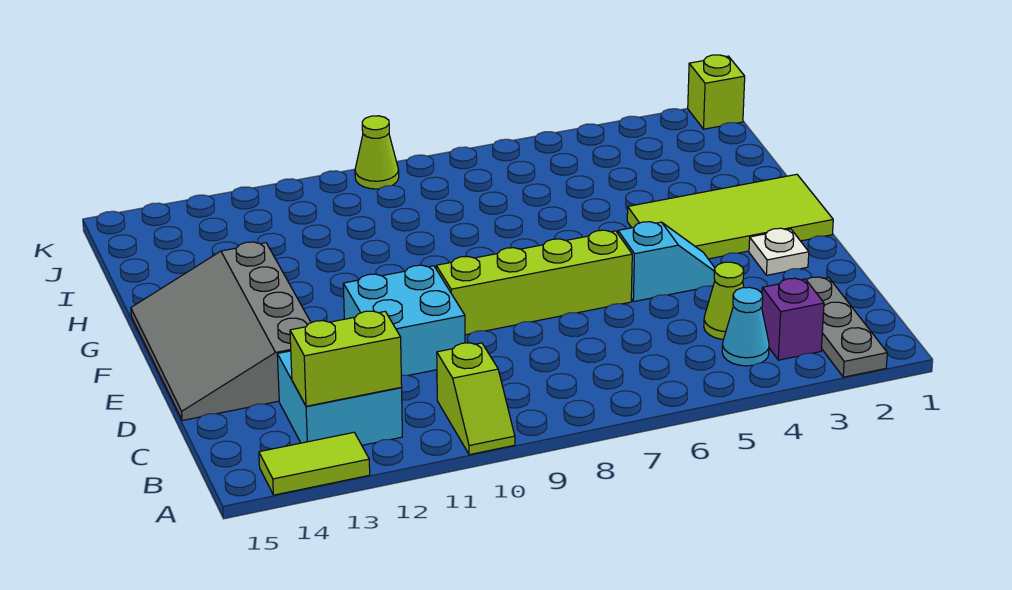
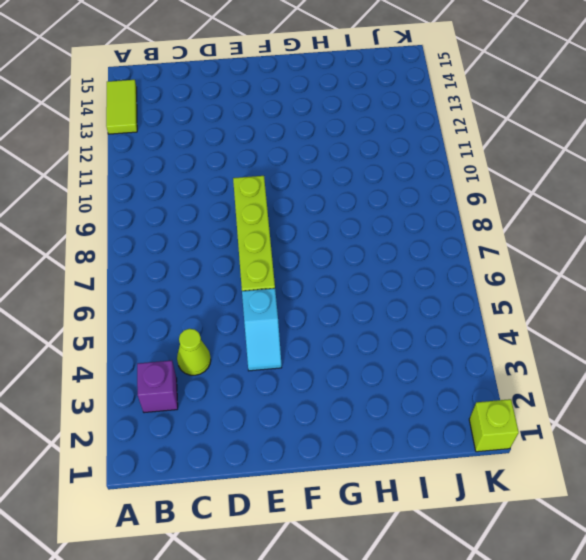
none -> grey 1x3 plate [806,277,887,377]
none -> lime 1x2 slope [437,343,515,455]
none -> cyan 1x1 cone [722,287,769,366]

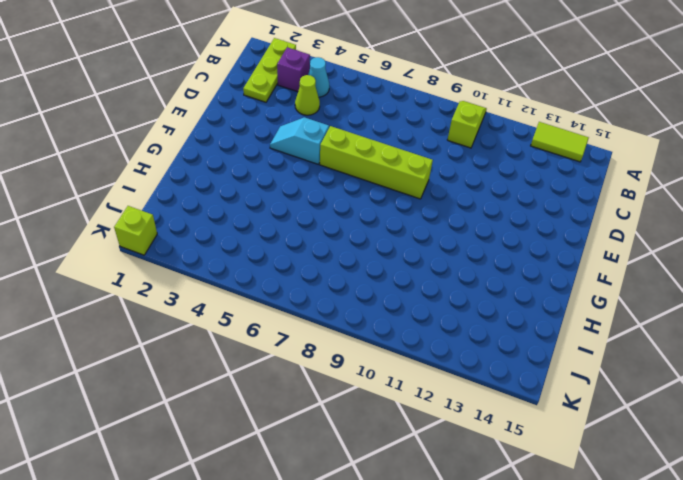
lime 1x3 plate [243,38,296,102] -> grey 1x3 plate [806,277,887,377]
none -> cyan 2x2 brick [277,351,402,445]
none -> cyan 2x2 brick [343,265,465,376]
none -> grey 3x4 slope [131,242,311,421]

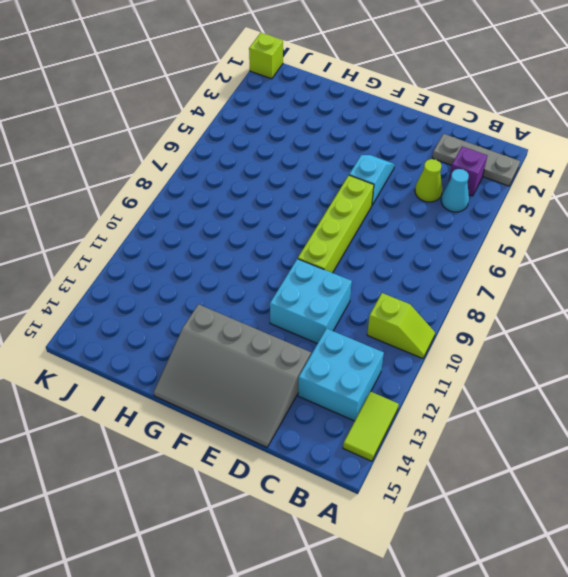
none -> white 1x1 plate [749,228,809,275]
none -> lime 2x4 tile [627,174,833,259]
none -> lime 1x1 cone [355,116,399,189]

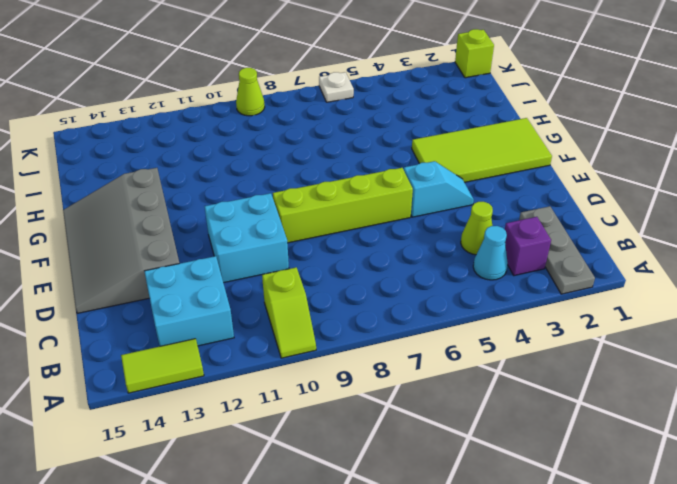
white 1x1 plate [319,72,354,102] -> white 1x1 plate moved to [749,228,809,275]
none -> lime 1x2 brick [290,311,402,406]

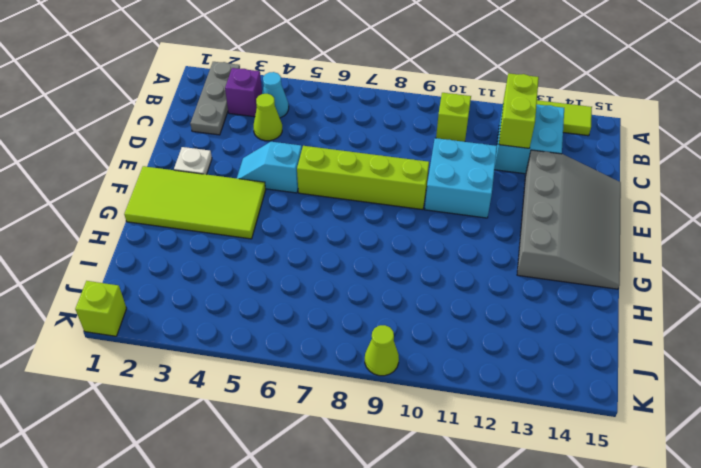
lime 1x2 brick [499,73,539,148] -> lime 1x2 brick turned to [290,311,402,406]

